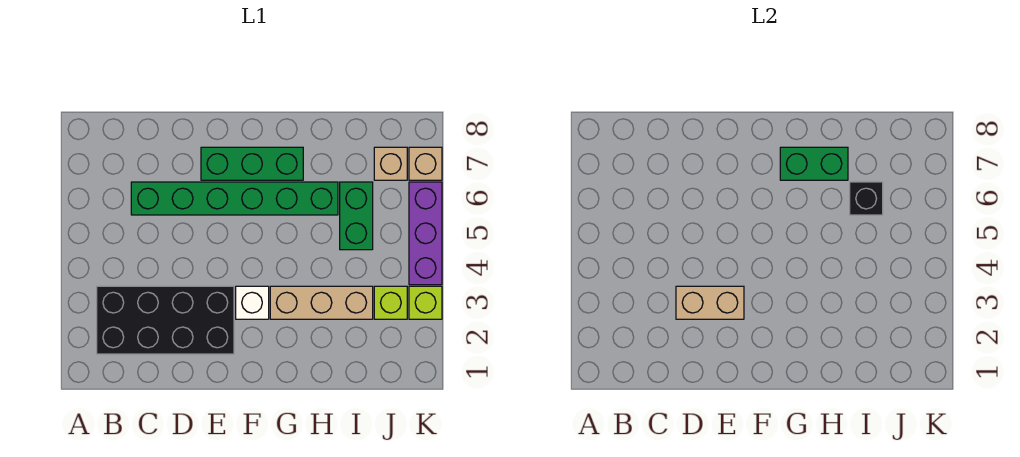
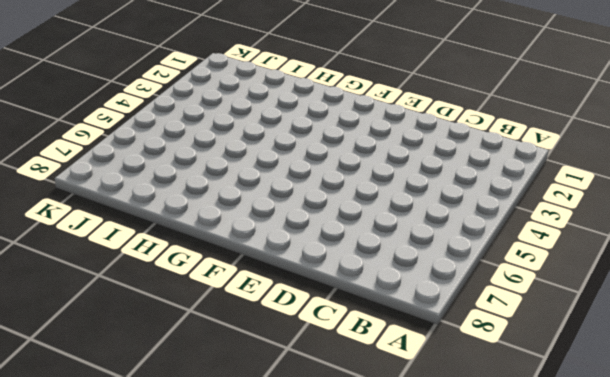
none -> black 2x4 brick [97,286,234,354]
none -> green 1x6 brick [131,182,338,215]
none -> green 1x3 brick [201,147,303,180]

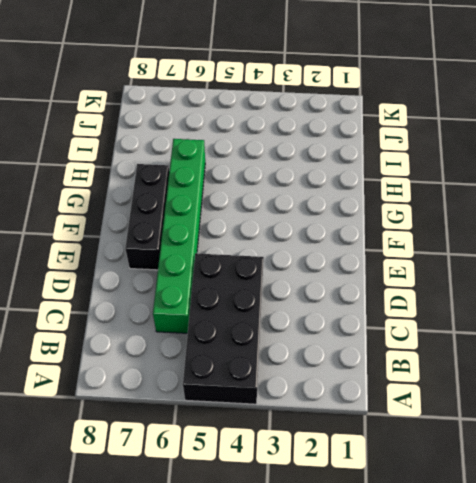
black 2x4 brick [183,253,264,404] -> black 2x4 brick moved to [97,286,234,354]
black 1x3 brick [125,164,169,270] -> green 1x3 brick [201,147,303,180]
none -> white 1x1 brick [236,286,269,319]
none -> tan 1x3 brick [270,286,373,319]
none -> green 1x2 brick [340,182,373,250]

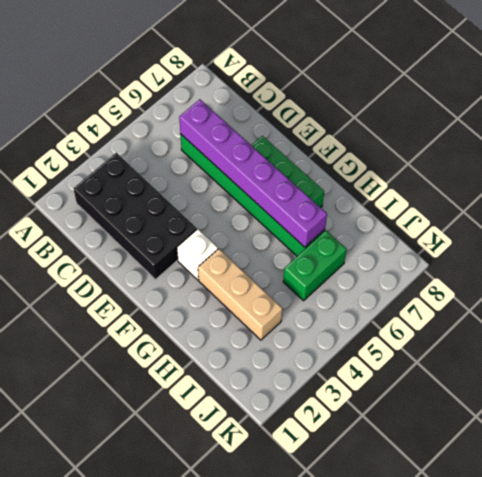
purple 1x6 brick [179,99,327,247] -> none
none -> lime 1x1 brick [374,286,407,319]
none -> tan 1x1 brick [374,147,407,180]
none -> lime 1x1 brick [409,286,442,319]

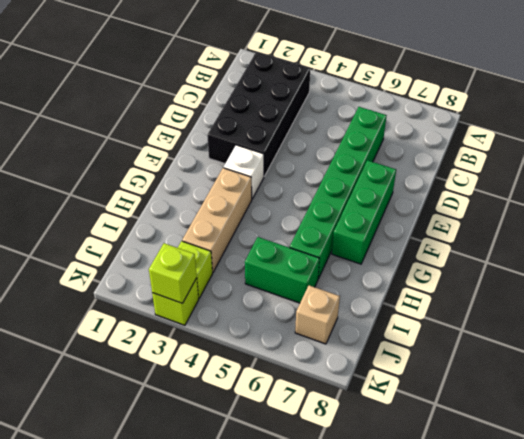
lime 1x1 brick [149,243,197,303] -> none
none -> purple 1x3 brick [409,182,442,285]
none -> tan 1x1 brick [409,147,442,180]
none -> tan 1x2 brick [676,286,744,319]

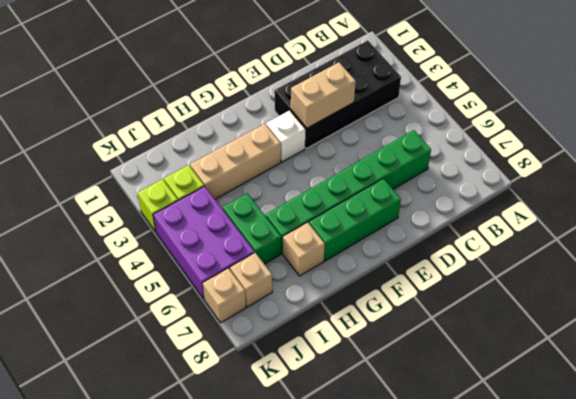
tan 1x1 brick [283,222,325,276] -> none
purple 2x3 brick [153,186,254,299] -> purple 1x3 brick [409,182,442,285]
none -> green 1x2 brick [780,147,848,180]
none -> black 1x1 brick [850,182,883,215]

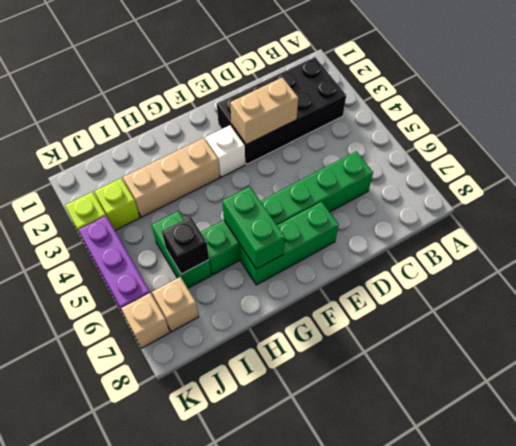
green 1x2 brick [222,187,285,269] -> green 1x2 brick turned to [780,147,848,180]

